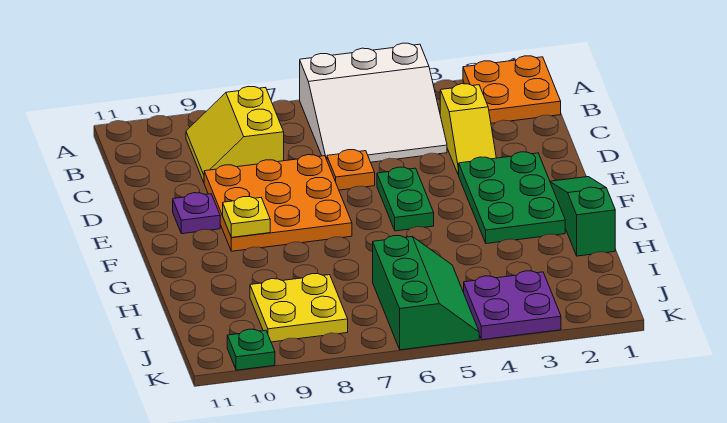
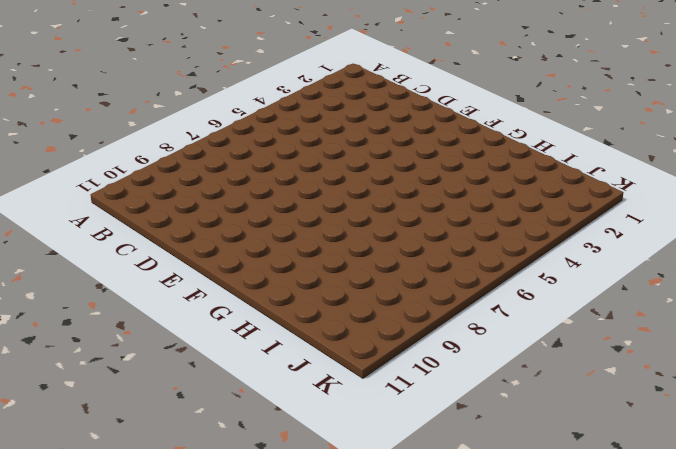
none -> orange 2x2 plate [463,56,561,123]
none -> white 3x3 slope [300,43,447,162]
none -> yellow 2x2 slope [186,86,284,182]

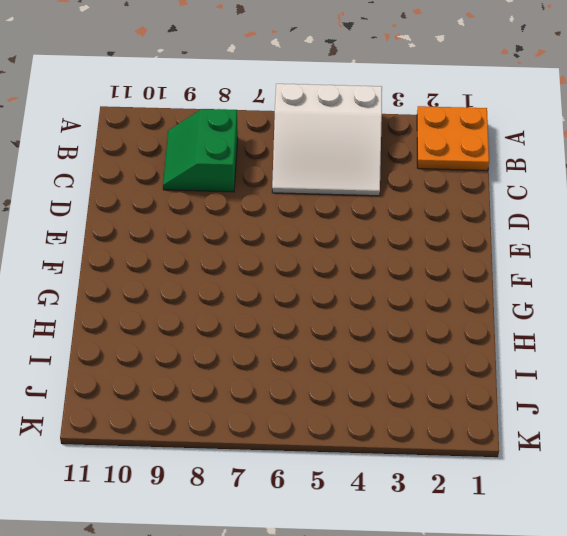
green 2x2 slope [163,109,238,192] -> yellow 2x2 slope [186,86,284,182]
none -> yellow 1x2 slope [440,84,496,175]
none -> orange 1x1 plate [327,150,375,190]
none -> orange 3x3 plate [204,155,352,251]

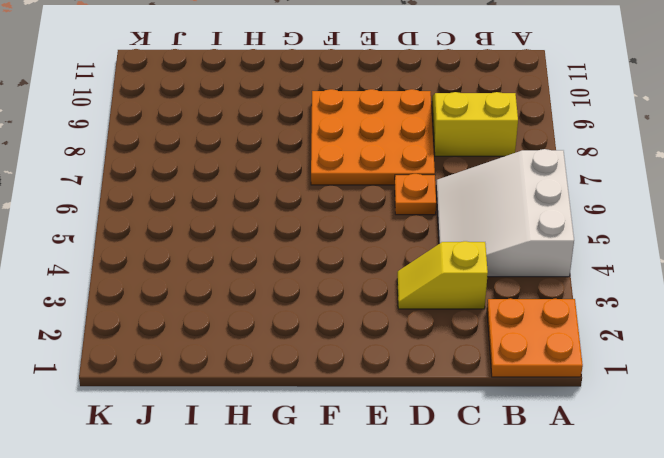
none -> green 2x3 plate [459,152,565,244]
none -> green 1x2 plate [377,167,434,231]
none -> purple 1x1 plate [173,193,220,234]

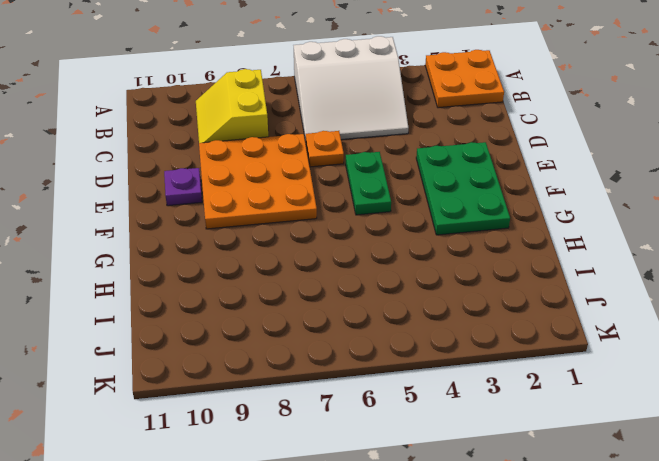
none -> yellow 1x2 slope [440,84,496,175]
none -> green 1x3 slope [550,177,615,256]
none -> green 2x3 slope [373,236,479,350]

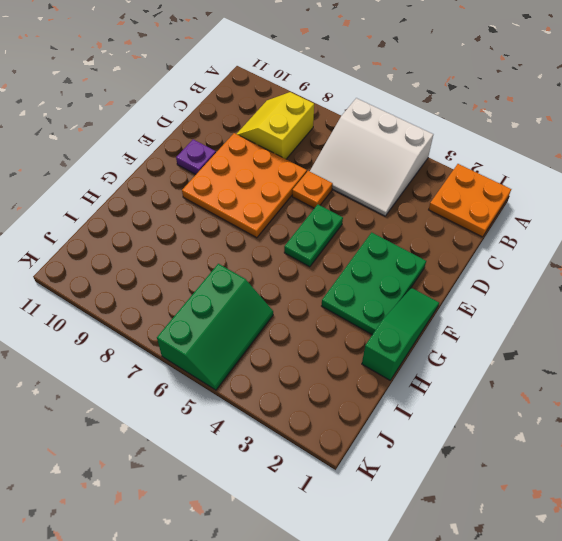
none -> yellow 1x2 slope [440,84,496,175]
none -> yellow 2x2 plate [250,274,348,342]
none -> purple 2x2 plate [464,271,561,340]

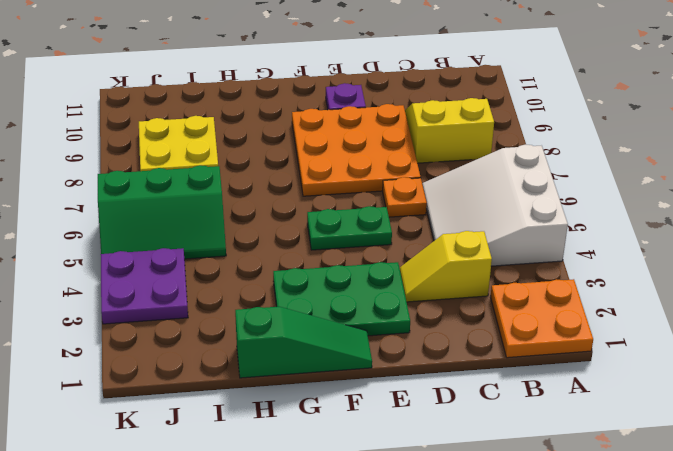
none -> green 1x1 plate [227,329,275,370]
none -> yellow 1x1 plate [223,196,270,237]

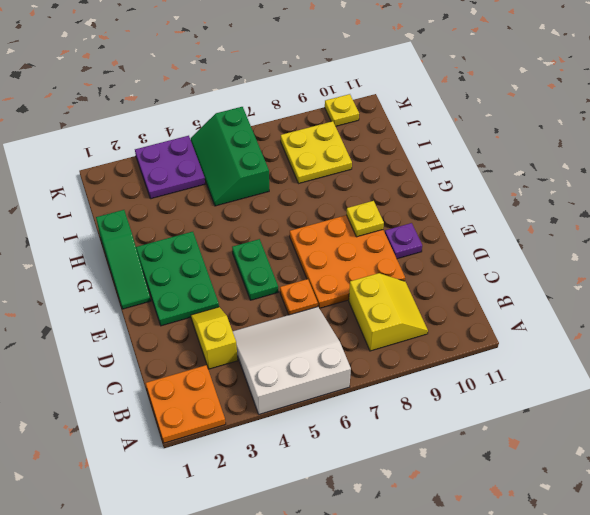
yellow 1x1 plate [325,94,359,126] -> green 1x1 plate [227,329,275,370]

